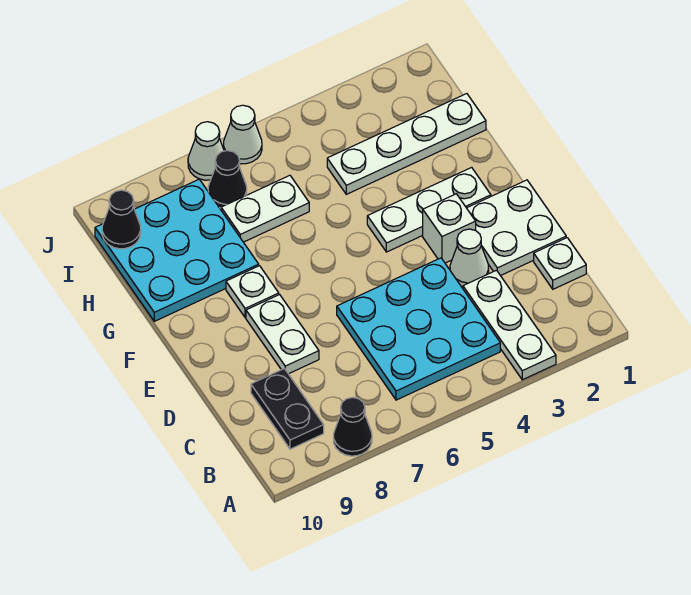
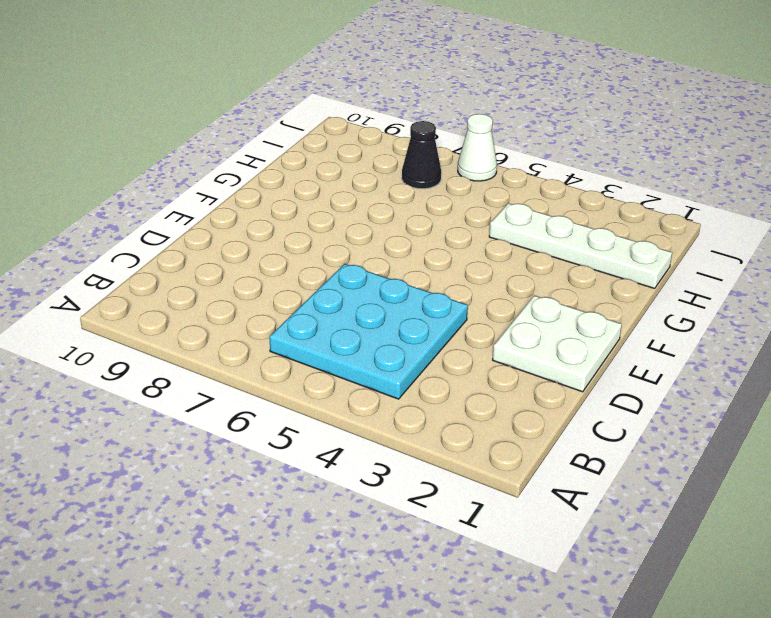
none -> white 1x3 plate [463,270,556,380]
none -> black 1x1 cone [334,397,372,456]
none -> black 1x2 plate [251,369,324,449]

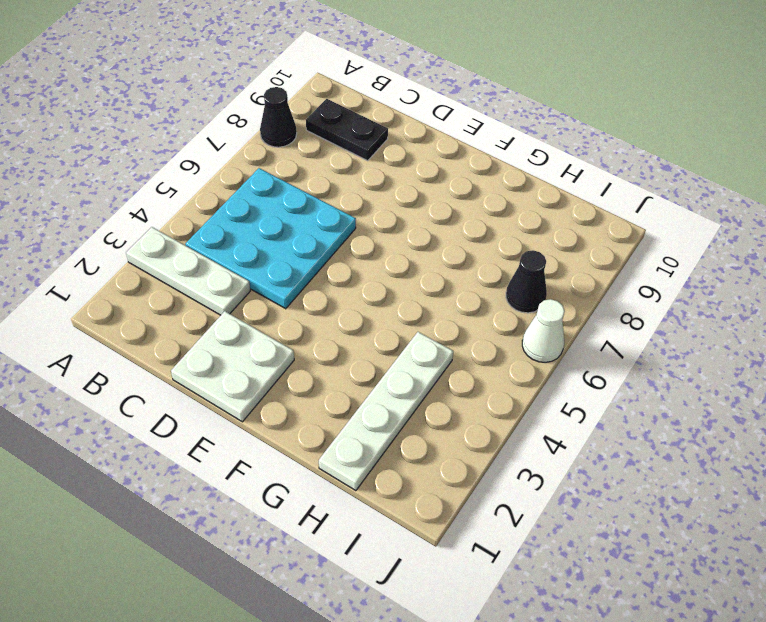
none -> white 1x1 plate [534,238,586,289]
none -> white 1x1 cone [450,229,489,287]
none -> white 1x2 plate [246,295,319,374]

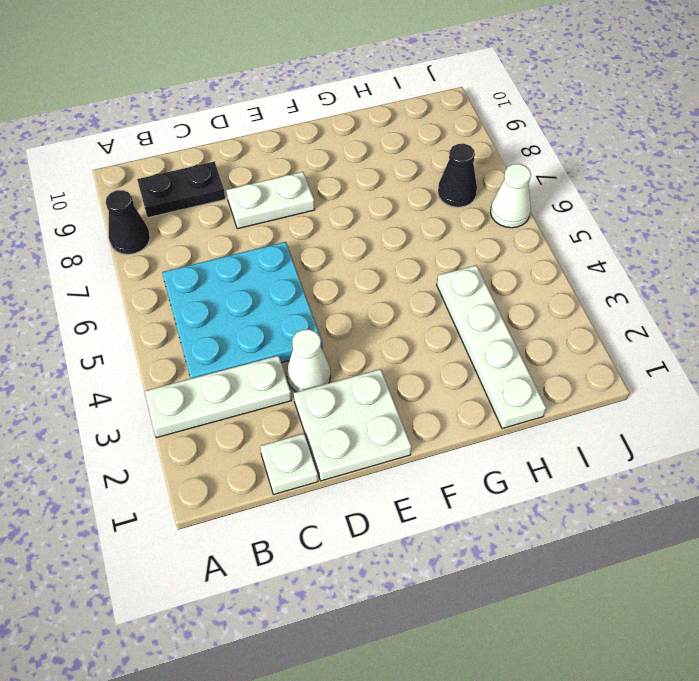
none -> white 1x1 brick [423,194,476,263]
none -> white 1x3 plate [367,167,491,252]
none -> white 1x1 plate [226,266,279,318]

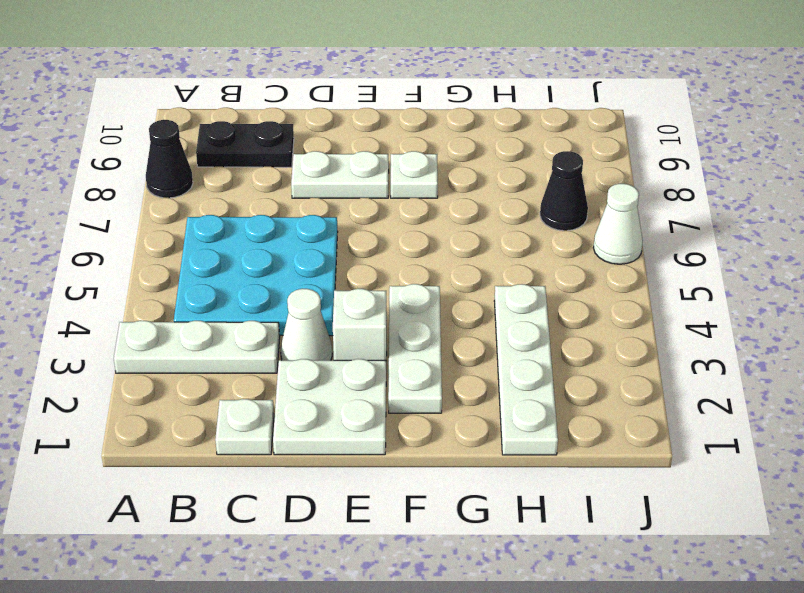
none -> cyan 3x3 plate [95,179,259,321]
none -> white 1x2 plate [221,175,309,242]
none -> white 1x1 cone [188,122,224,180]

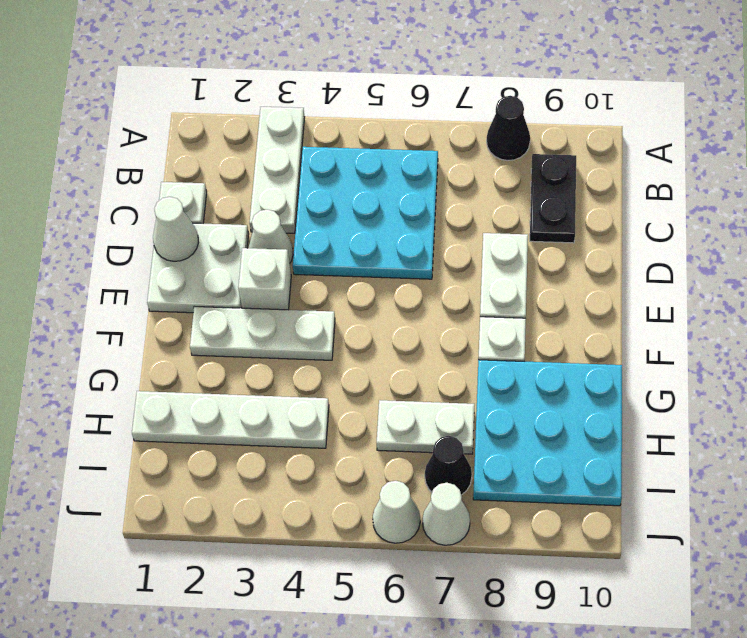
white 1x1 cone [153,197,198,261] -> none
none -> black 1x1 cone [102,190,141,249]

